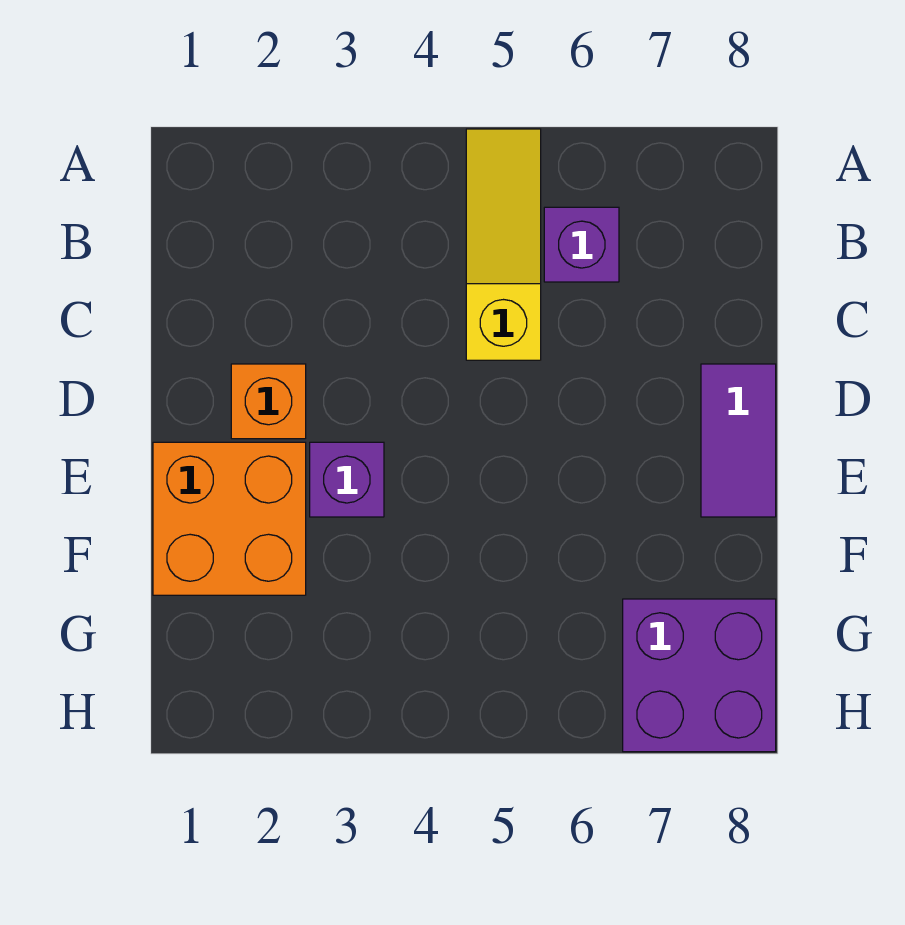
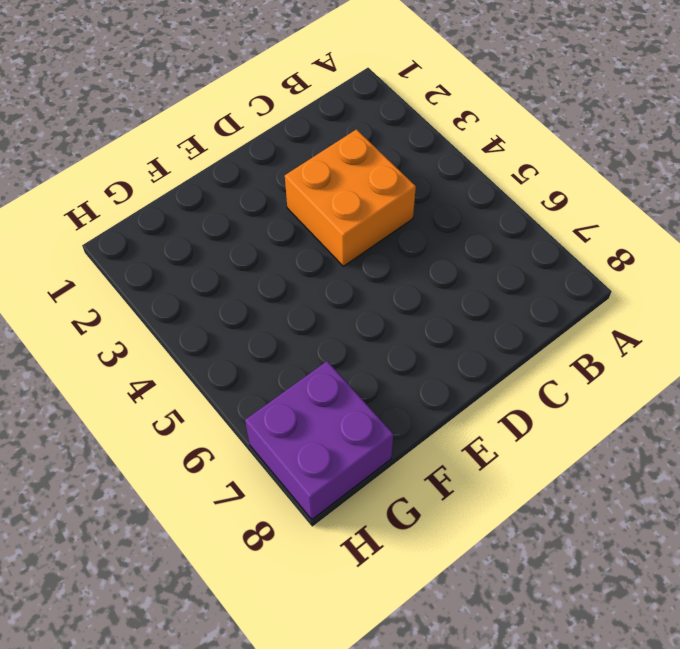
orange 2x2 brick [285,129,416,266] -> orange 2x2 brick moved to [153,442,306,595]
none -> yellow 1x3 slope [466,129,541,360]
none -> purple 1x1 brick [544,207,619,282]

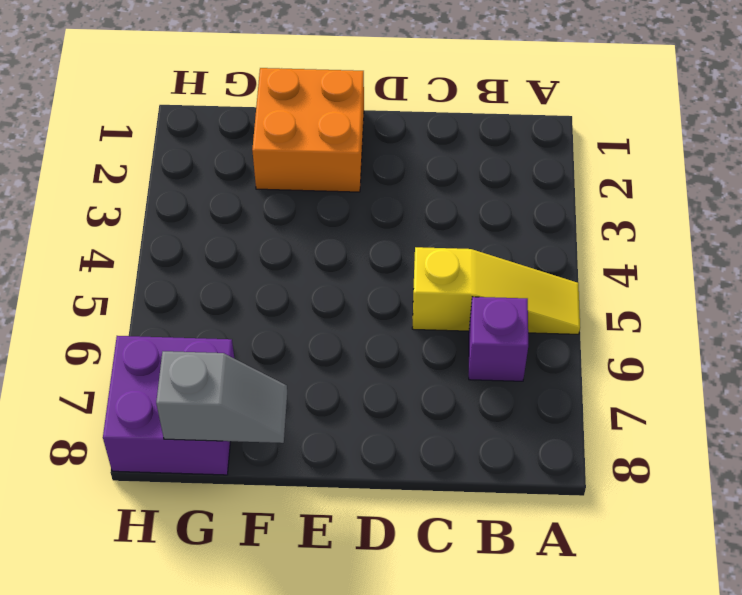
grey 1x2 slope [156,351,287,443] -> none
none -> orange 1x1 brick [231,364,306,439]
none -> purple 1x2 tile [701,364,776,517]

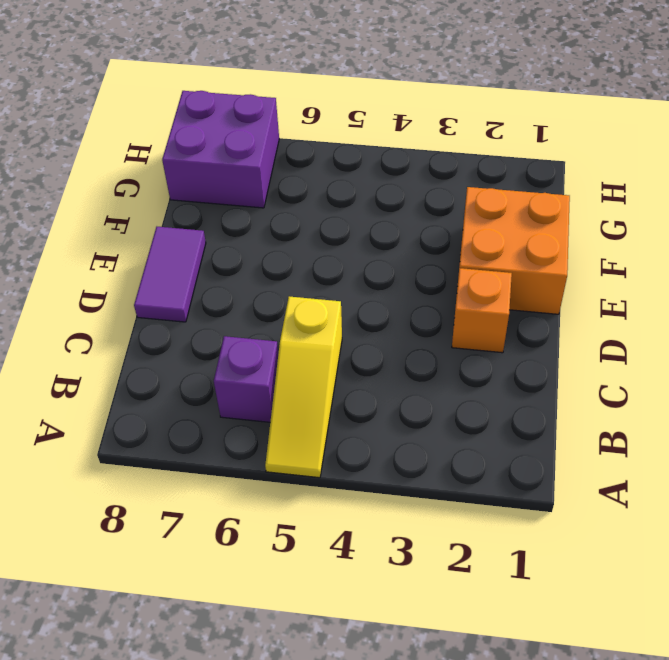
none -> purple 1x1 brick [310,442,384,517]

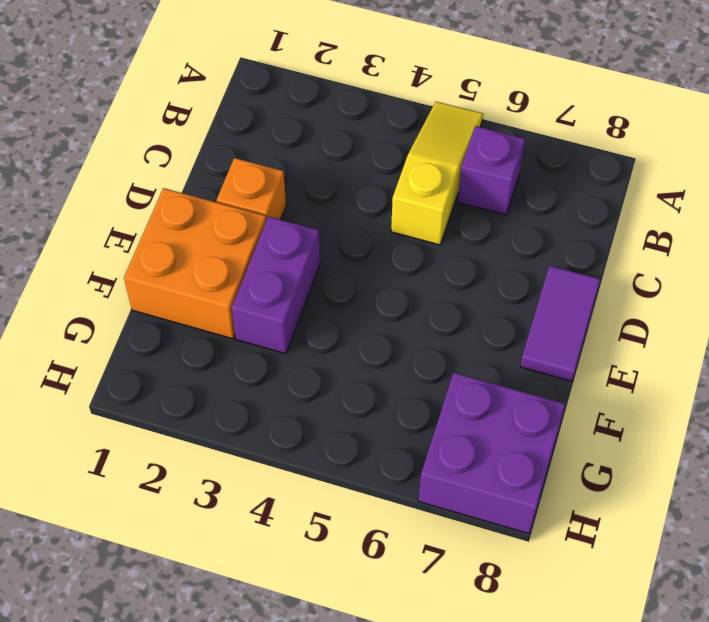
purple 1x2 brick [232,217,320,354] -> purple 1x1 brick [310,442,384,517]

